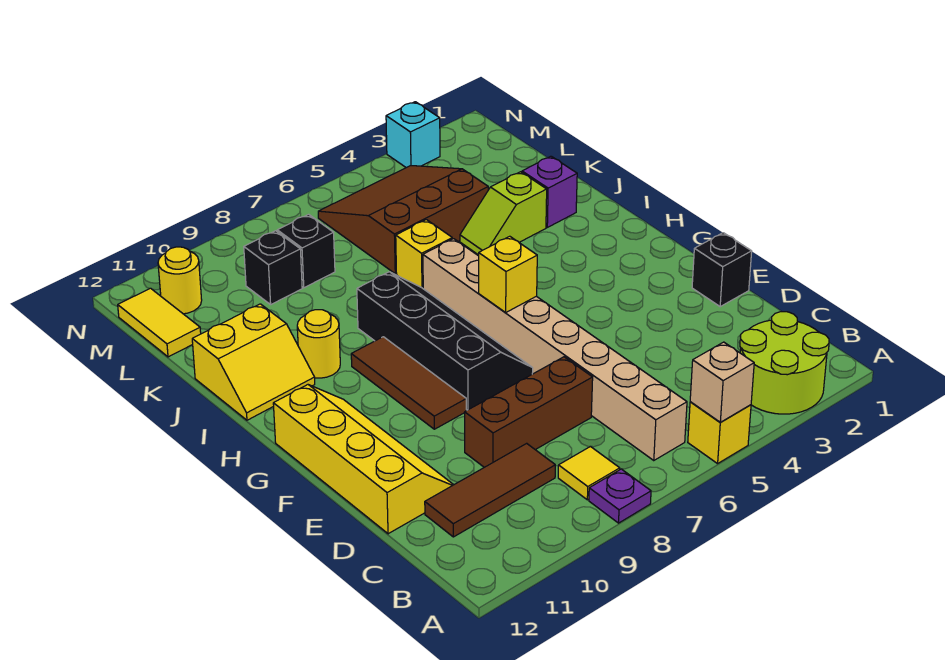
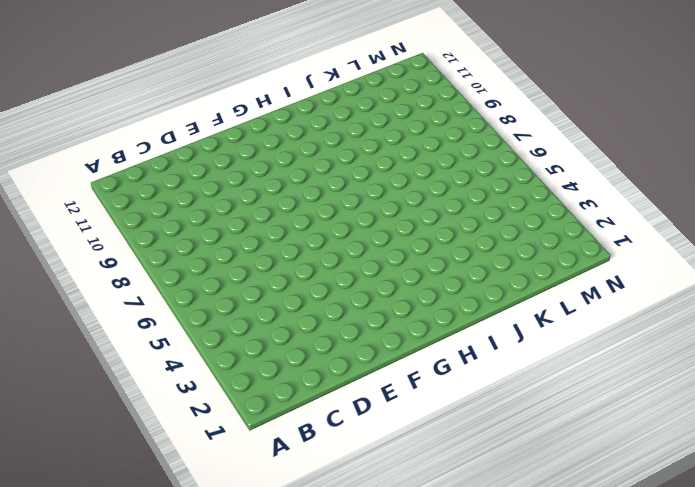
none -> lime 2x2 round brick [740,312,829,414]
none -> yellow 1x1 brick [688,402,751,464]
none -> purple 1x1 plate [589,469,651,523]

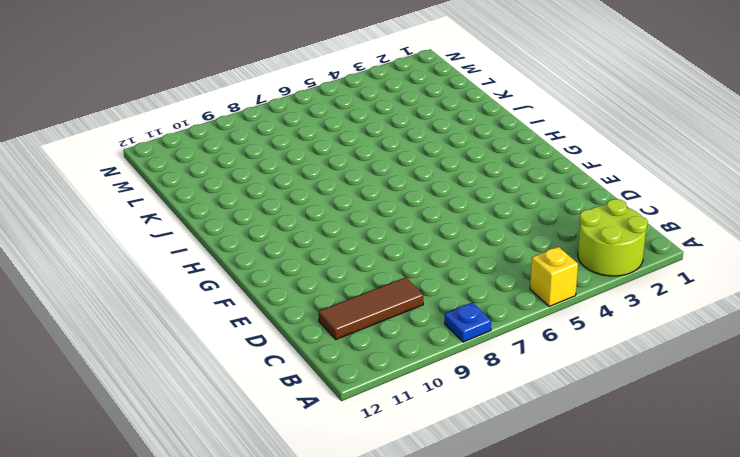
blue 1x1 plate [445,302,491,342] -> purple 1x1 plate [589,469,651,523]
none -> tan 1x8 brick [423,239,687,461]
none -> yellow 1x1 tile [558,446,620,500]
none -> brown 1x3 brick [465,357,593,467]

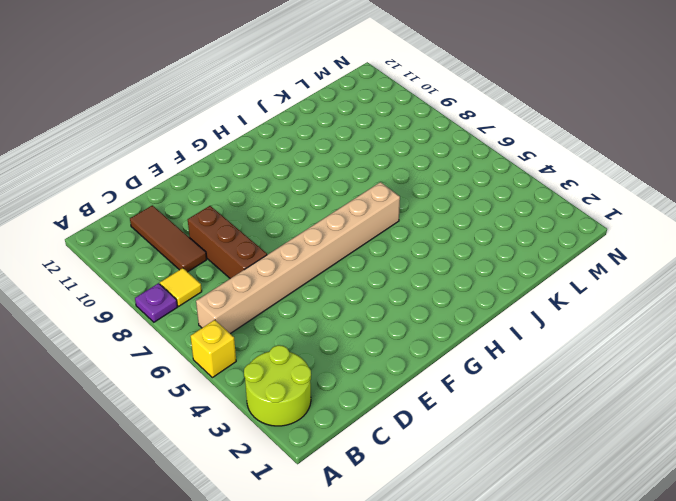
none -> yellow 2x4 slope [273,385,453,534]
none -> black 1x1 brick [692,233,752,306]
none -> black 2x4 slope [357,272,533,410]

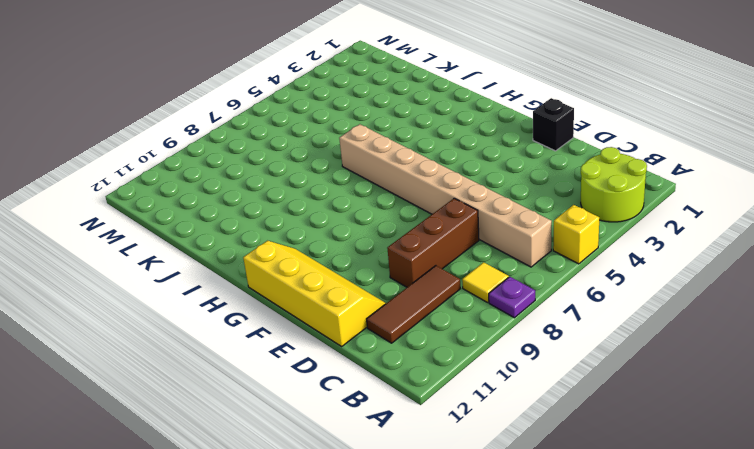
none -> black 2x4 slope [357,272,533,410]
none -> brown 1x3 tile [351,337,466,429]
none -> yellow 1x1 round brick [297,310,340,378]

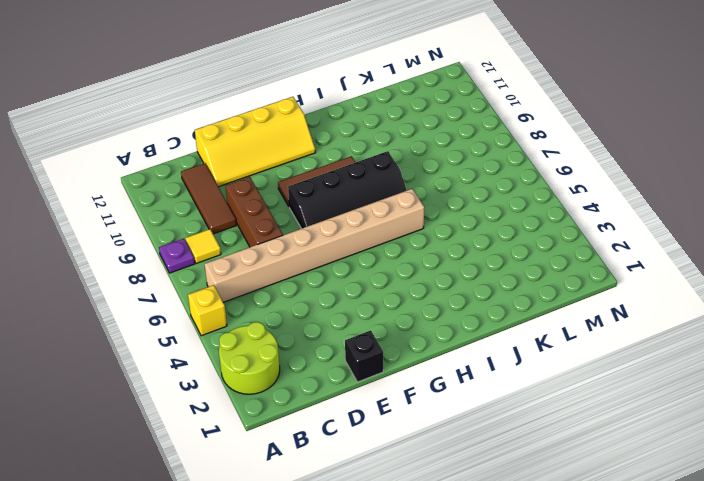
none -> yellow 1x1 round brick [297,310,340,378]
none -> yellow 2x2 slope [192,304,315,420]
none -> purple 1x1 brick [522,156,577,227]

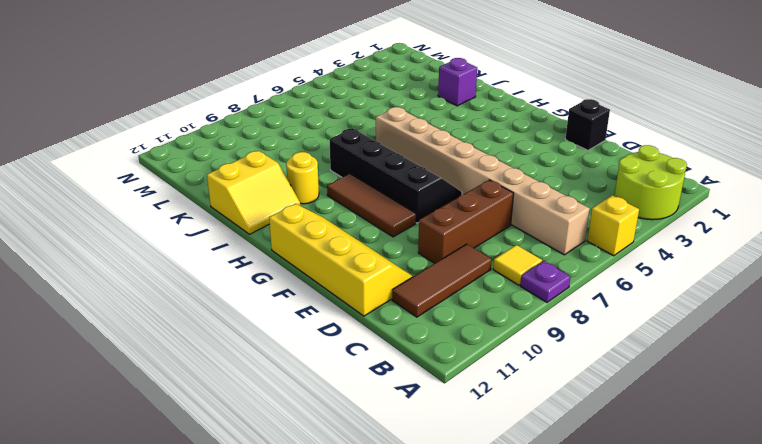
none -> lime 1x2 slope [460,172,547,255]
none -> yellow 1x1 brick [396,220,452,288]
none -> brown 3x3 slope [318,166,488,274]

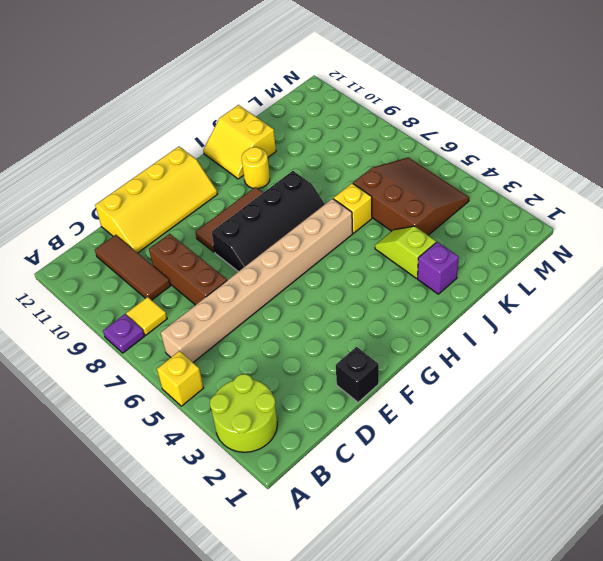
none -> black 1x1 brick [277,214,335,288]
none -> black 1x1 brick [244,231,302,305]
none -> yellow 1x2 tile [118,288,201,357]

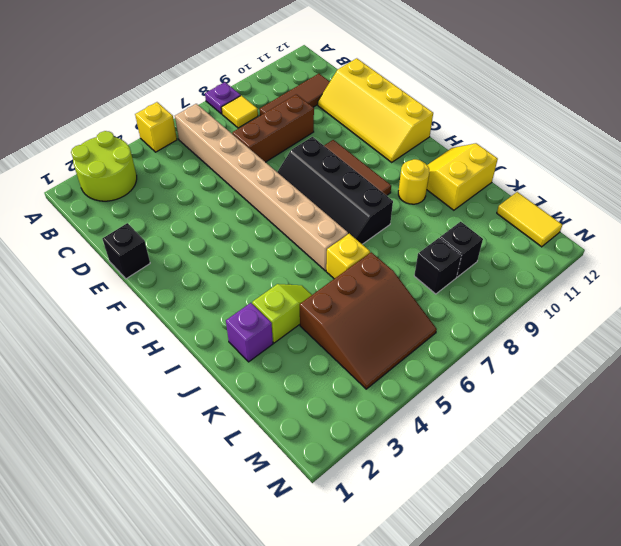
none -> yellow 1x1 round brick [158,247,202,314]
none -> cyan 1x1 brick [386,102,440,168]
none -> tan 1x1 brick [690,342,754,422]

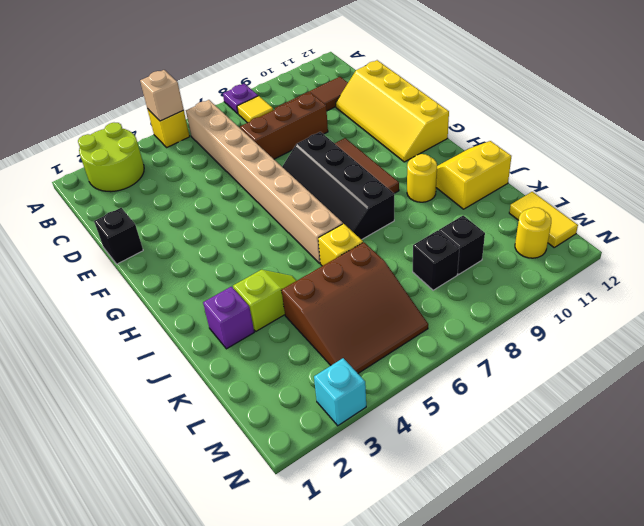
none -> yellow 1x1 brick [479,236,537,312]

